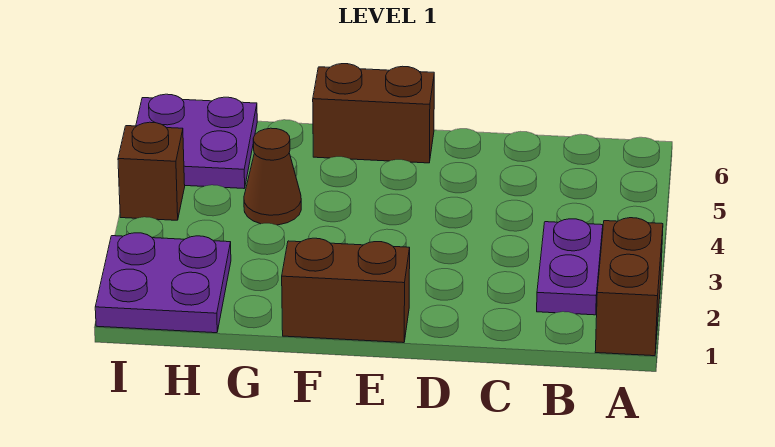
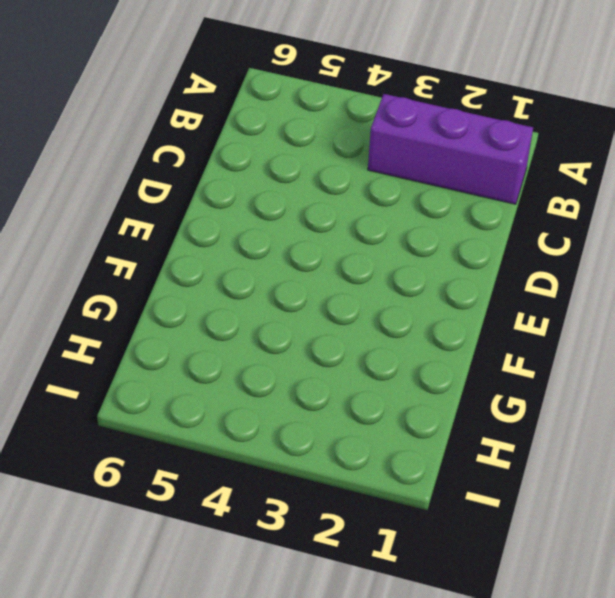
purple 1x3 brick [368,94,533,204] -> purple 1x2 plate [537,219,603,315]
none -> brown 1x2 brick [595,218,663,356]
none -> brown 1x2 brick [282,238,410,343]

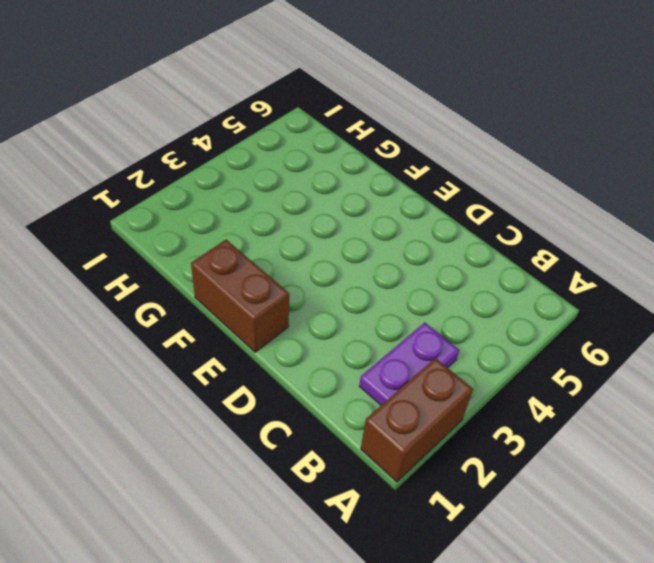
none -> brown 1x2 brick [313,64,434,163]
none -> brown 1x1 cone [244,128,301,225]

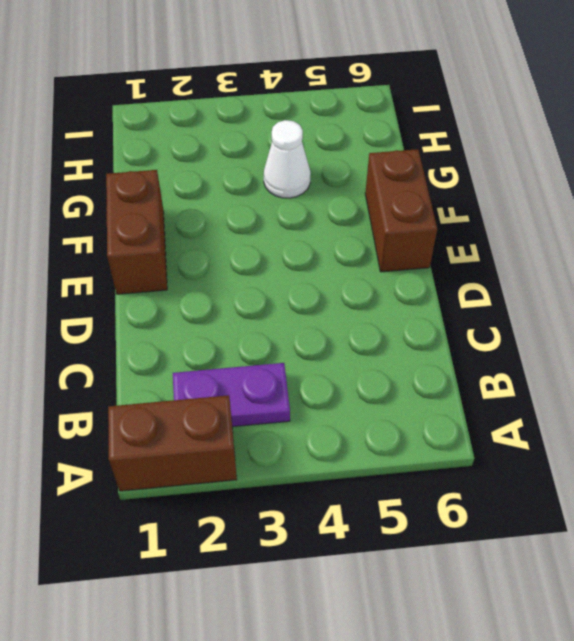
white 1x1 cone [264,120,311,198] -> brown 1x1 cone [244,128,301,225]
none -> purple 2x2 plate [95,233,231,333]
none -> purple 2x2 plate [136,94,257,188]

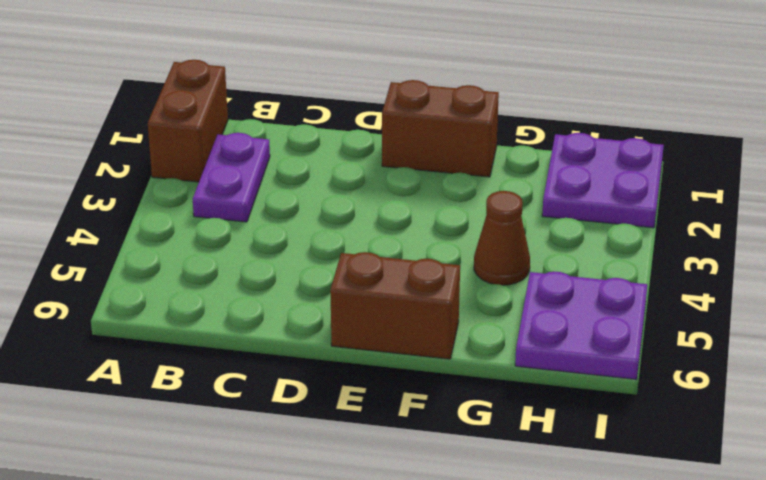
none -> brown 1x1 brick [118,122,185,220]

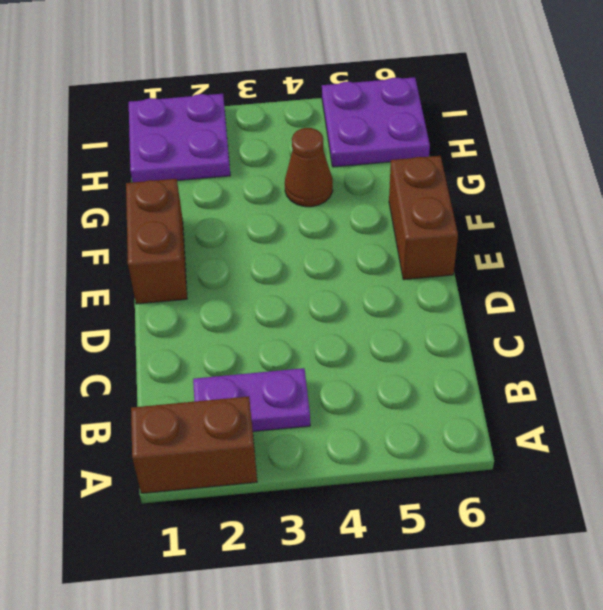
none -> brown 1x1 brick [118,122,185,220]

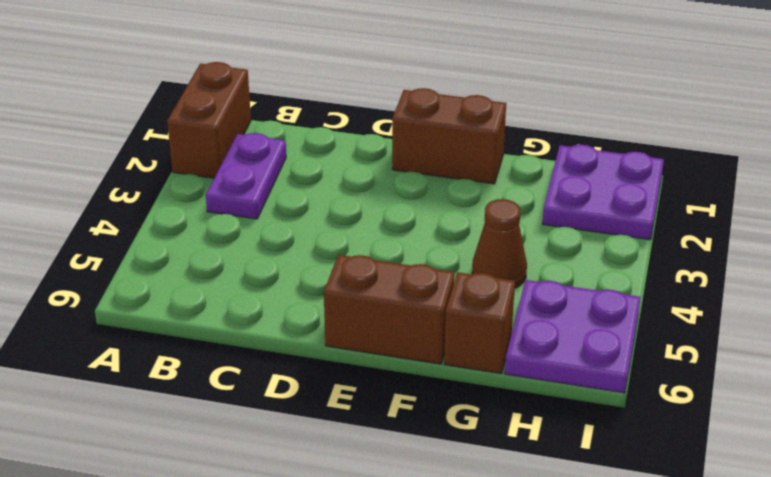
brown 1x1 brick [444,272,515,374] -> brown 1x1 brick moved to [118,122,185,220]

